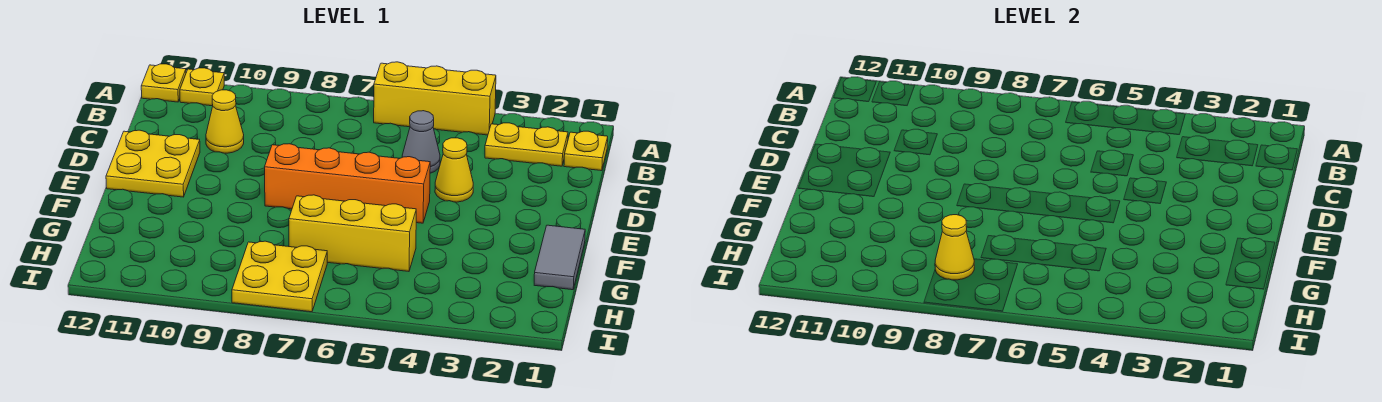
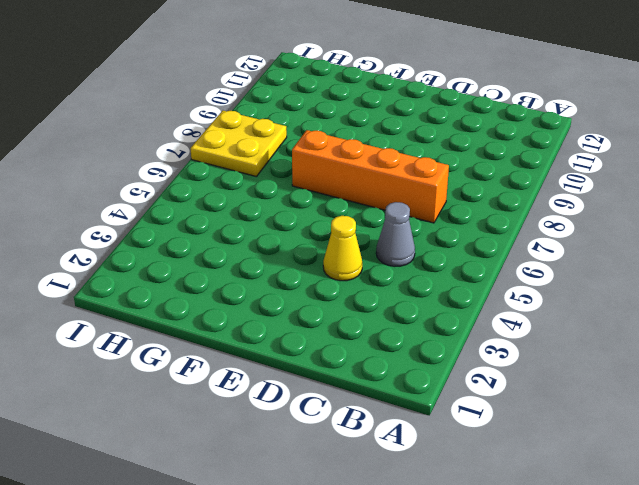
orange 1x4 brick [292,130,449,223] -> orange 1x4 brick turned to [265,144,430,223]
none -> yellow 1x3 brick [374,62,496,135]
none -> yellow 1x1 plate [180,68,224,106]
none -> yellow 1x1 plate [141,64,186,102]

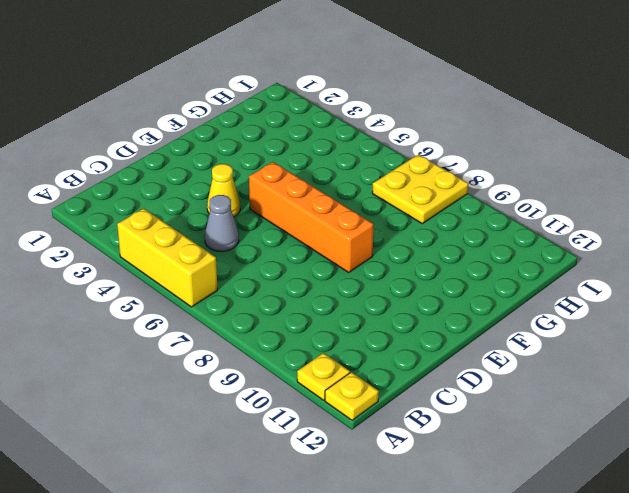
none -> yellow 1x1 plate [564,131,608,171]
none -> yellow 1x2 plate [485,123,568,166]
none -> yellow 1x1 cone [206,90,244,153]

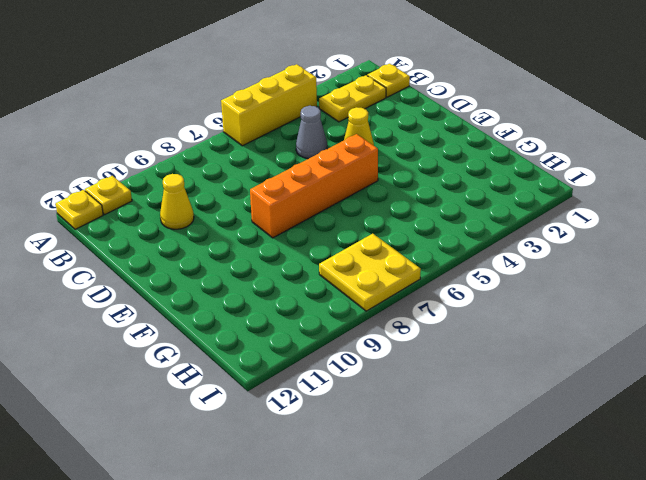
none -> yellow 2x2 plate [106,130,200,197]
none -> grey 1x2 tile [534,225,585,290]
none -> yellow 1x3 brick [289,195,416,271]

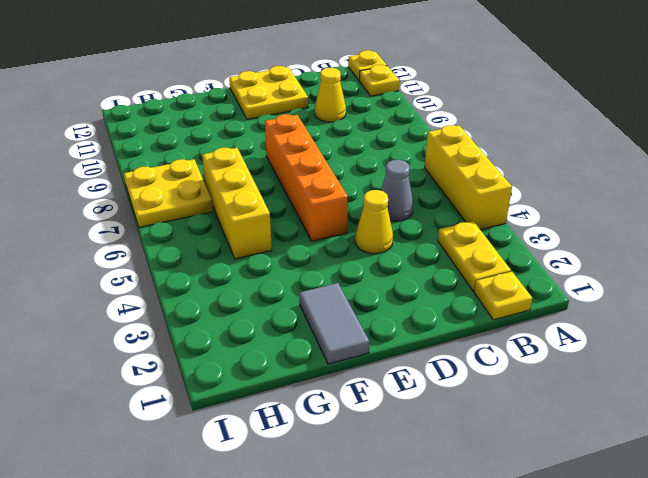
grey 1x2 tile [299,283,369,364] -> grey 1x2 tile turned to [534,225,585,290]
none -> yellow 1x1 cone [935,215,974,280]

